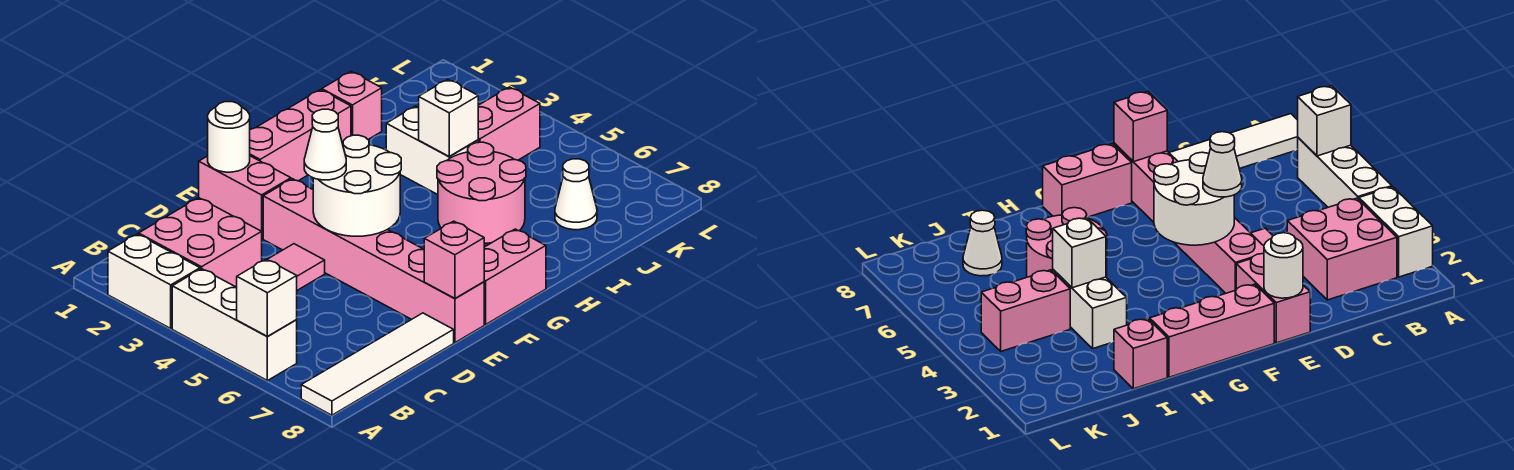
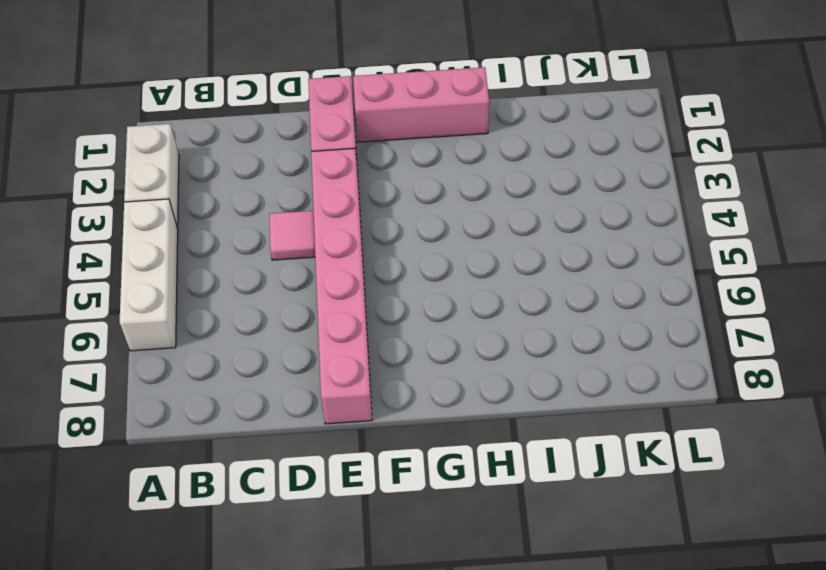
none -> white 1x4 tile [301,313,454,415]
none -> pink 2x2 brick [139,198,262,287]
none -> pink 1x2 brick [484,229,546,324]

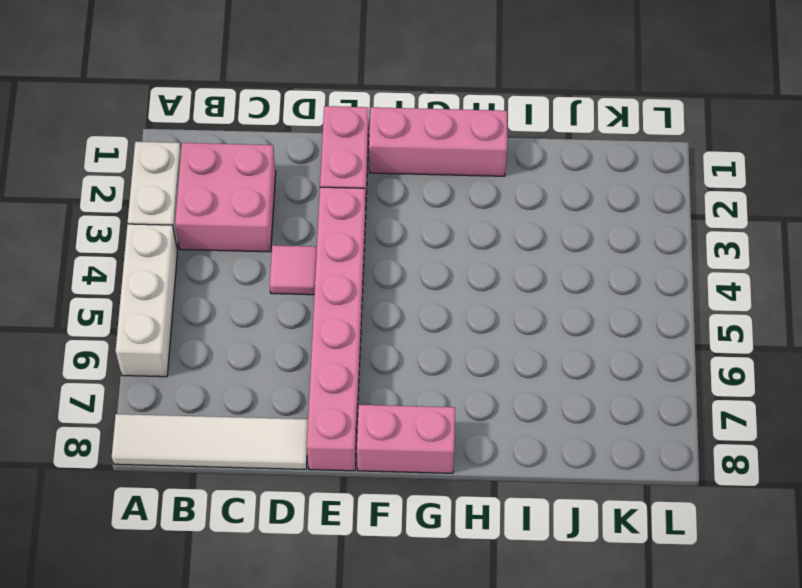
none -> pink 2x2 round brick [437,142,526,243]
none -> pink 1x1 brick [322,72,382,139]
none -> white 1x2 brick [386,106,478,195]

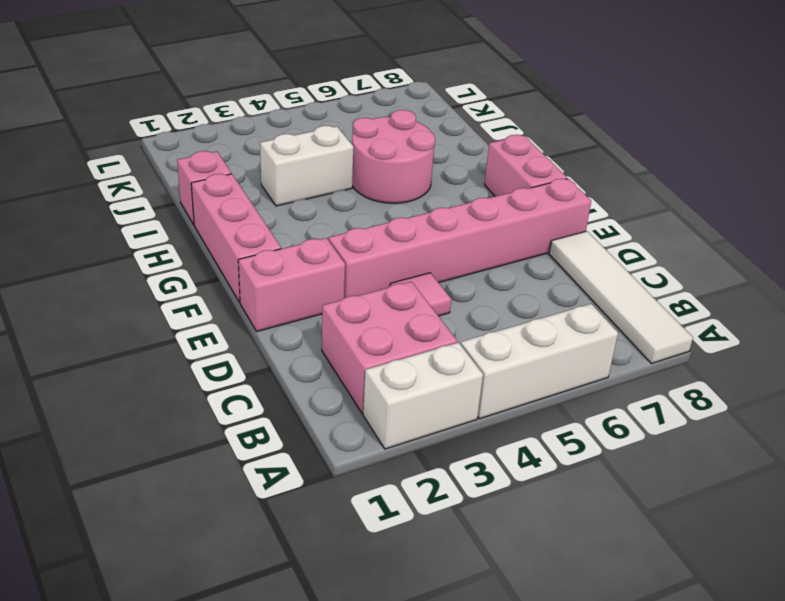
none -> pink 1x2 brick [478,87,540,160]
none -> white 1x1 cone [555,159,597,230]
none -> white 1x1 brick [237,259,297,336]

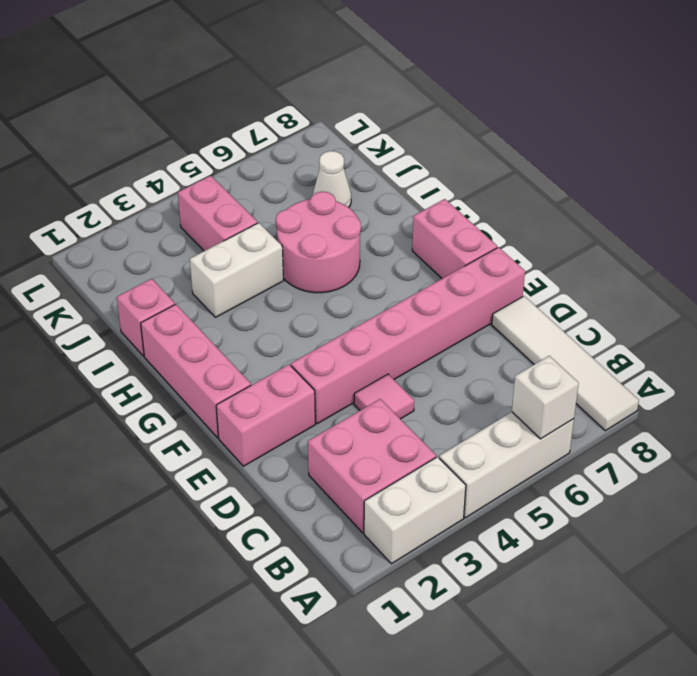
none -> white 1x1 round brick [208,102,250,172]
none -> white 2x2 round brick [313,135,401,236]
none -> pink 1x1 brick [424,221,484,299]

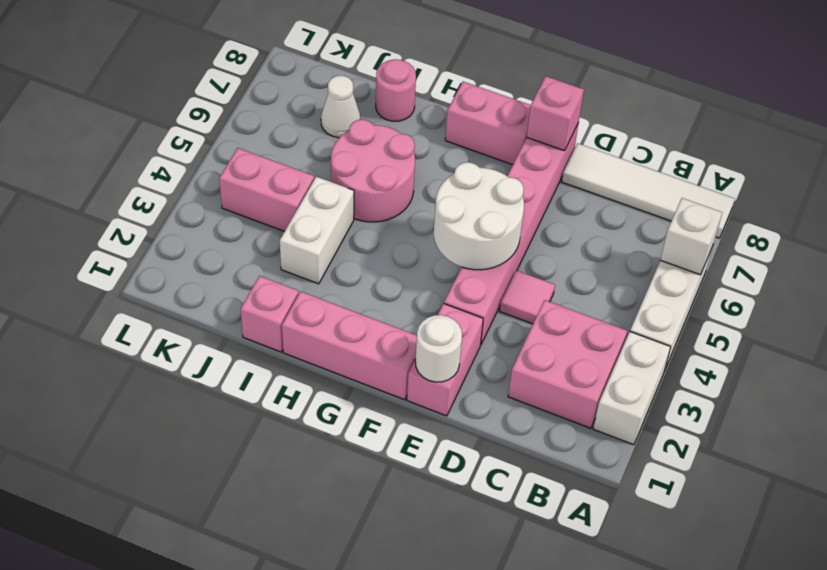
pink 1x1 round brick [376,59,416,121] -> none
none -> white 1x1 brick [419,79,478,156]
none -> white 1x1 cone [304,109,346,180]

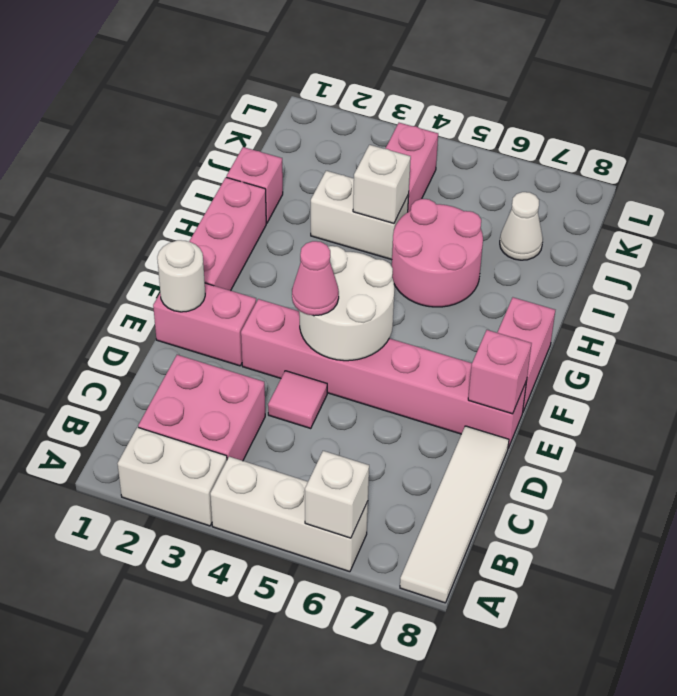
pink 1x1 cone [292,241,339,316] -> white 1x1 cone [304,109,346,180]

